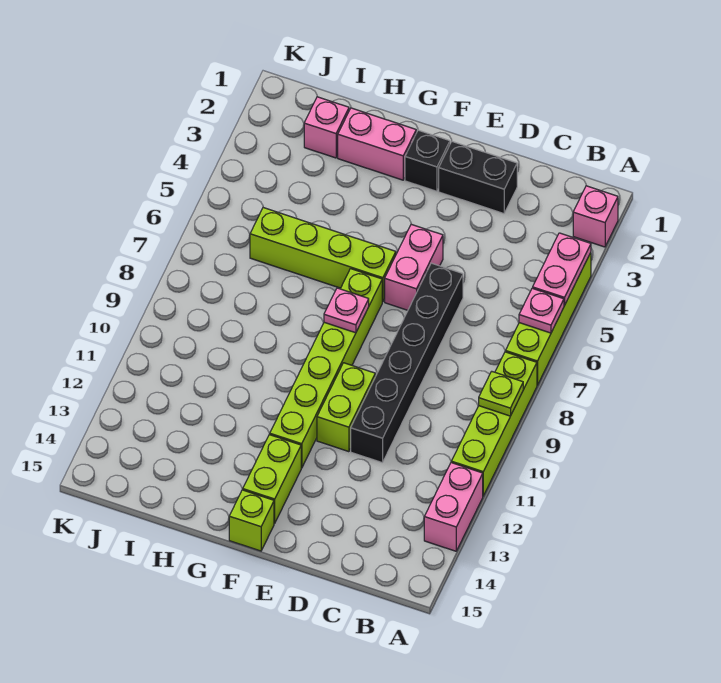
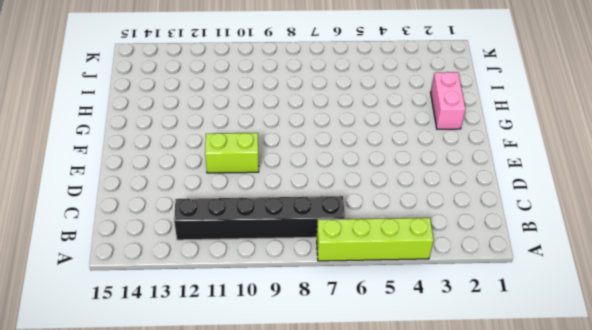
black 1x6 brick [174,196,345,240] -> black 1x6 brick moved to [351,263,463,463]
none -> pink 1x1 brick [573,186,618,247]
none -> lime 1x4 brick [451,352,537,496]
none -> pink 1x2 brick [424,463,483,551]

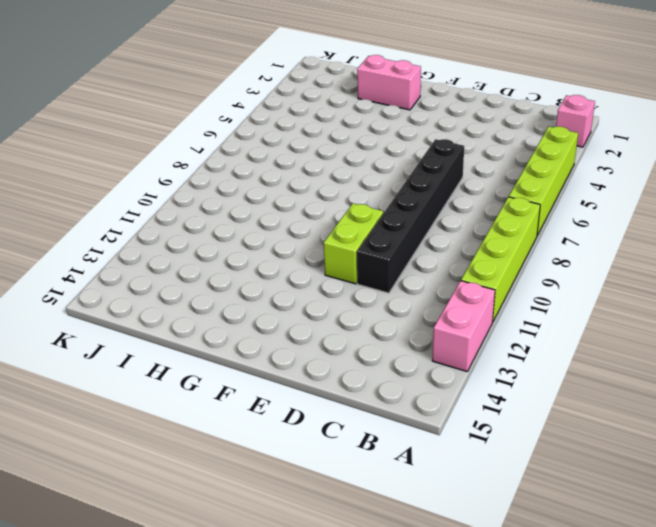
none -> black 1x2 brick [439,141,517,214]
none -> pink 1x2 brick [385,224,443,310]
none -> black 1x1 brick [405,130,450,191]

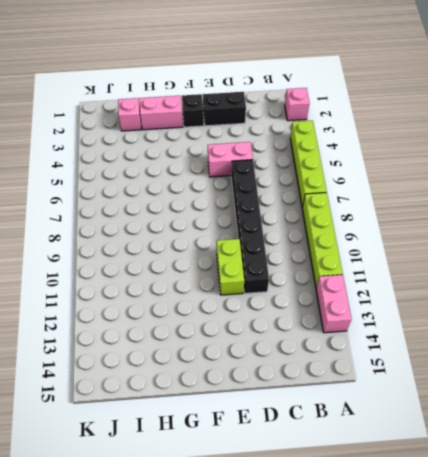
pink 1x2 brick [208,142,253,177] -> pink 1x2 brick turned to [385,224,443,310]
none -> lime 1x4 brick [250,208,396,302]
none -> lime 1x6 brick [270,269,382,468]
none -> lime 1x2 brick [243,434,301,523]

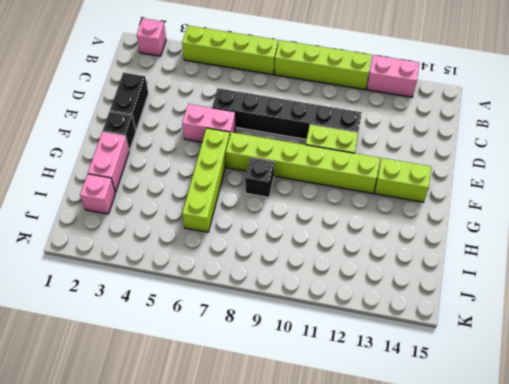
black 1x1 brick [245,157,274,197] -> none
none -> lime 1x1 brick [229,490,274,551]
none -> pink 1x2 plate [533,233,591,305]
none -> pink 1x1 plate [519,288,564,333]

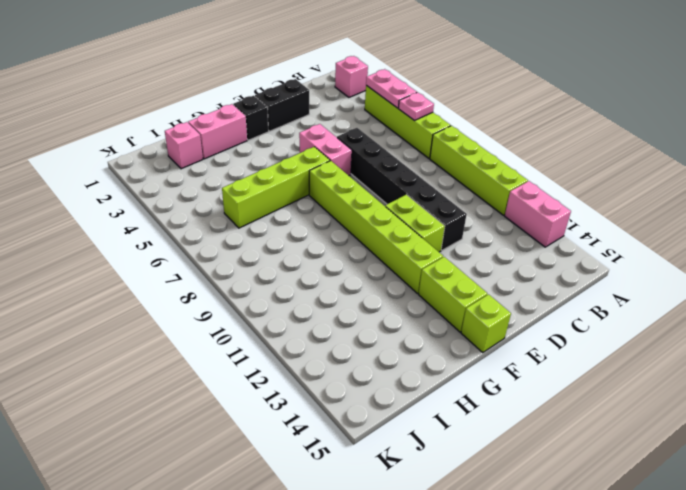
none -> lime 1x1 plate [479,371,523,416]
none -> pink 1x1 plate [324,288,369,333]

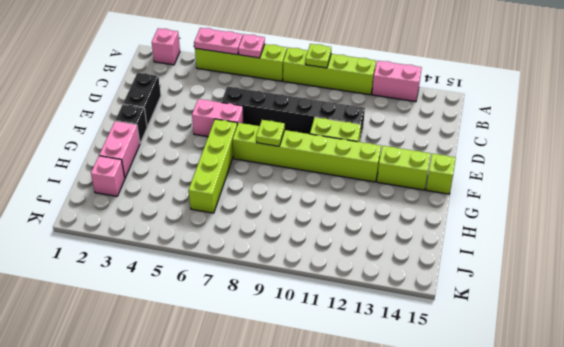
lime 1x1 plate [256,120,285,146] -> pink 1x1 plate [324,288,369,333]

